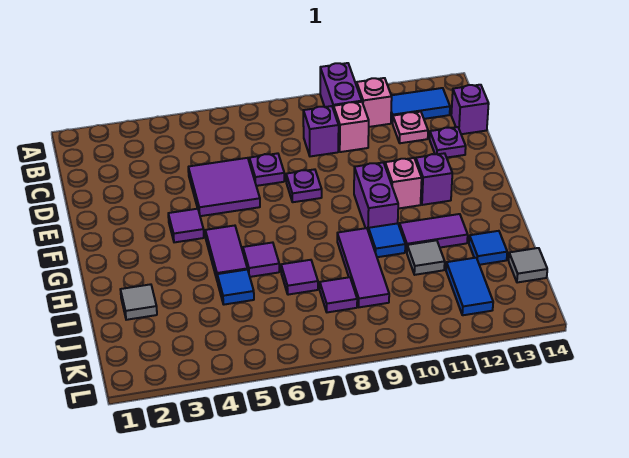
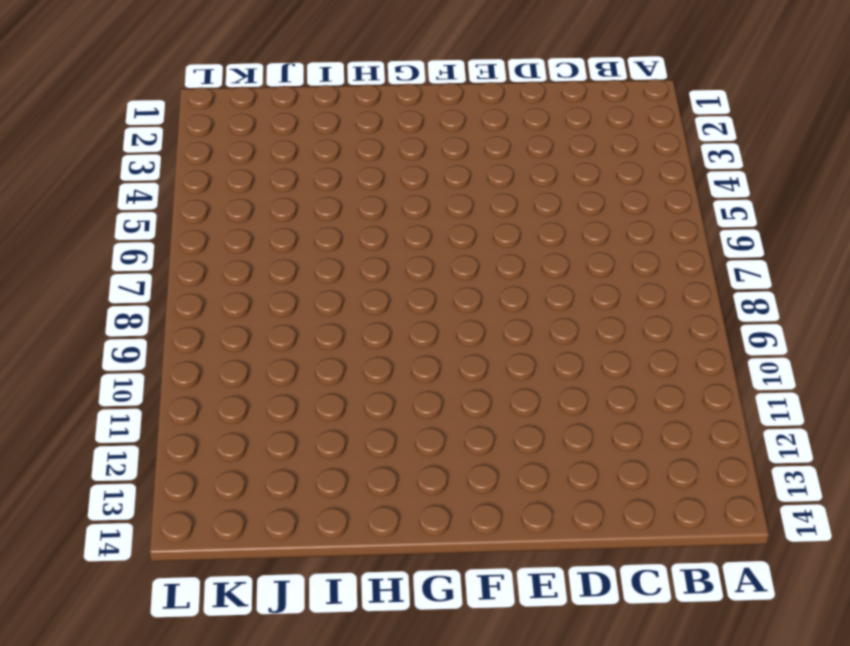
none -> purple 1x2 brick [320,63,362,110]
none -> pink 1x1 brick [357,78,392,127]
none -> blue 1x2 tile [391,88,450,123]

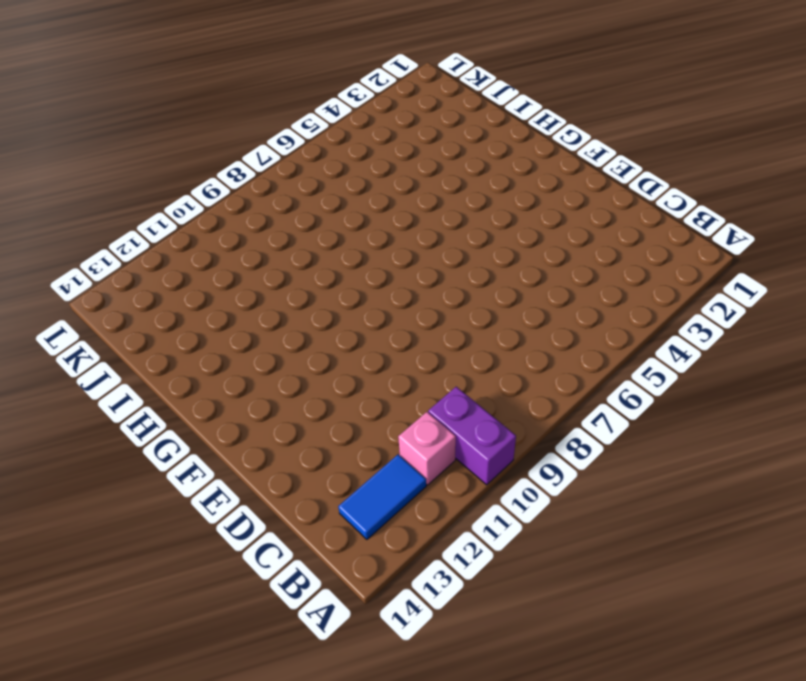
none -> purple 1x1 brick [303,106,339,156]
none -> pink 1x1 brick [334,102,369,152]
none -> pink 1x1 plate [392,112,428,143]

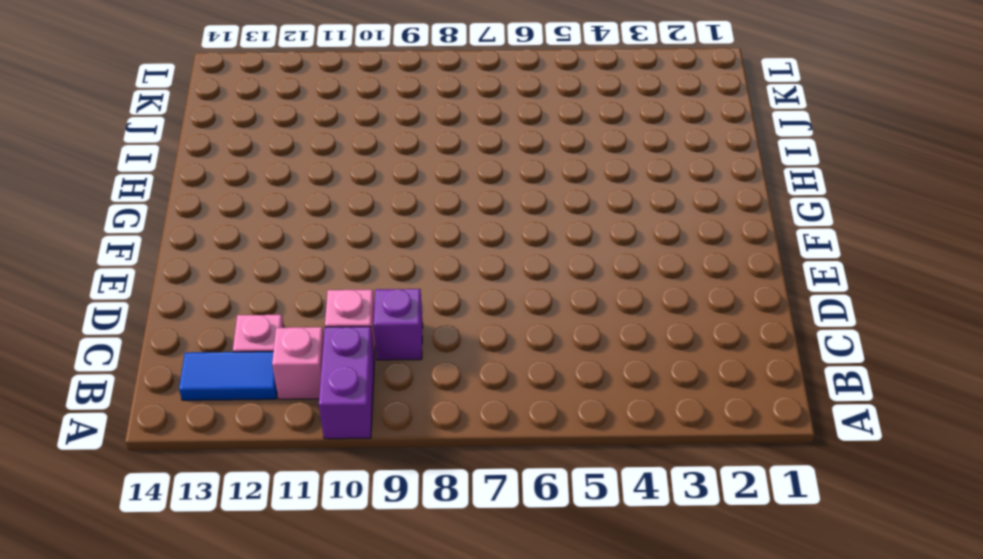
none -> purple 1x1 brick [451,85,489,134]
none -> purple 2x2 tile [188,158,260,216]
none -> purple 1x1 plate [249,153,284,186]

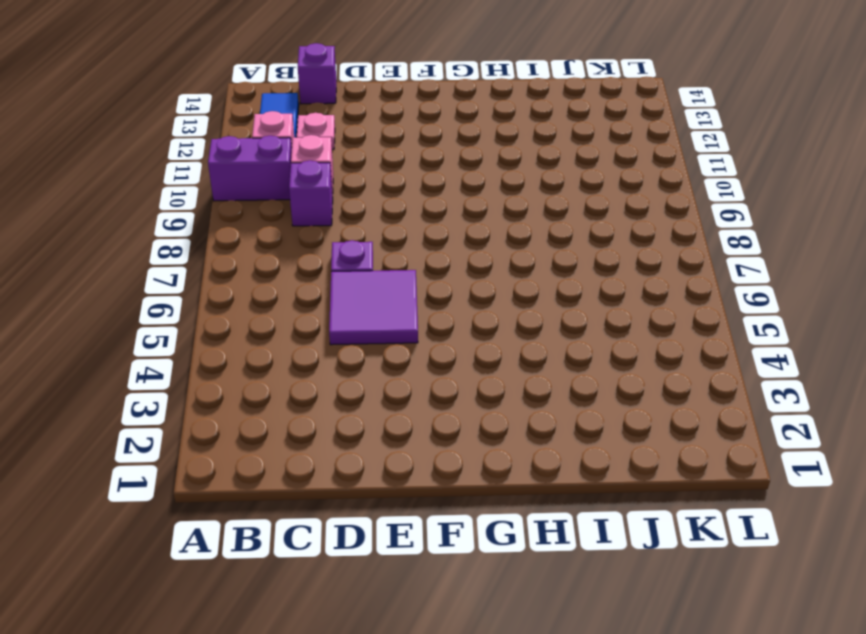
none -> purple 1x1 plate [430,127,466,158]
none -> purple 1x1 plate [286,169,322,202]
none -> purple 1x1 tile [168,209,204,242]

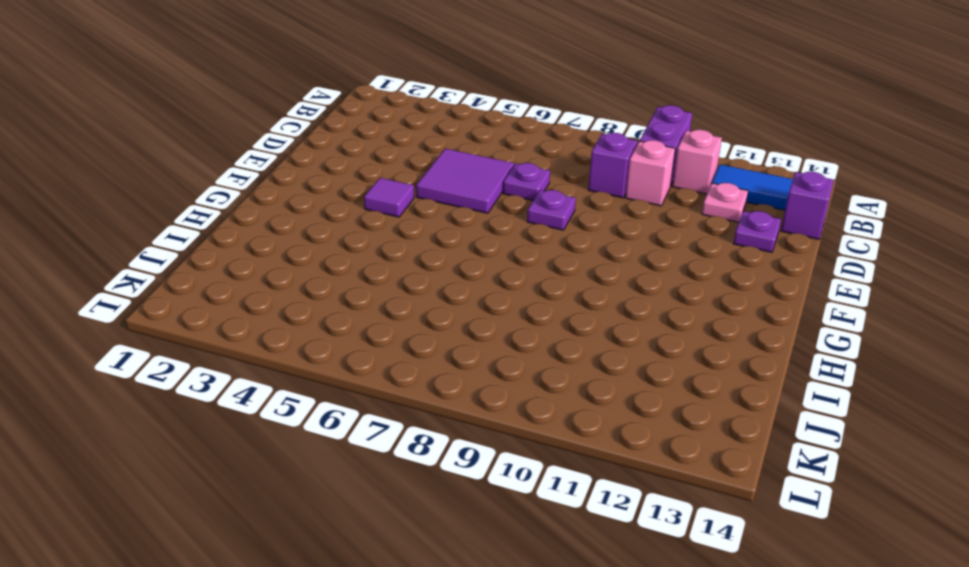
none -> purple 1x2 brick [354,163,398,229]
none -> pink 1x1 brick [385,158,422,209]
none -> purple 1x1 brick [416,153,452,205]

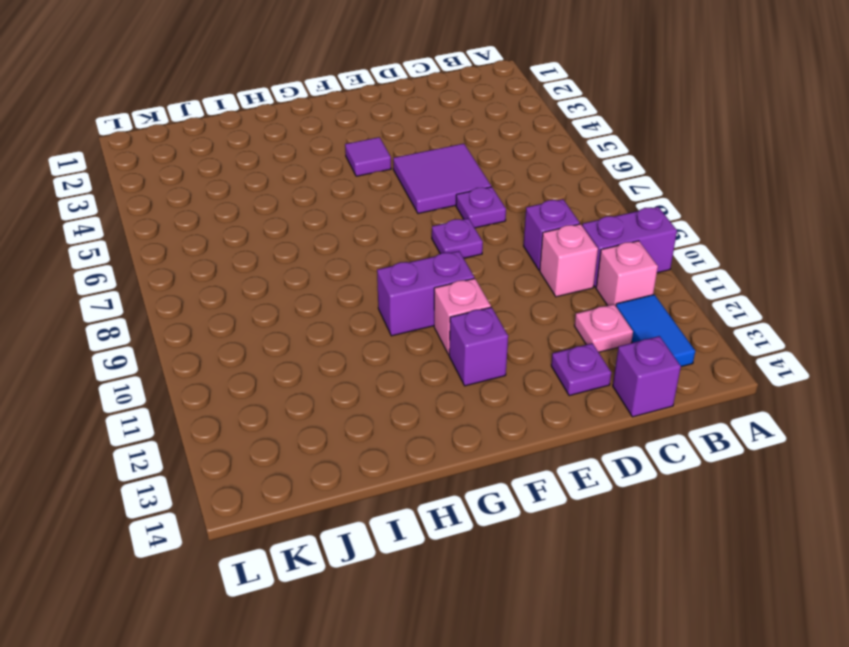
none -> purple 1x2 tile [205,226,247,279]
none -> purple 1x1 tile [243,242,279,277]
none -> purple 1x3 tile [337,228,389,307]

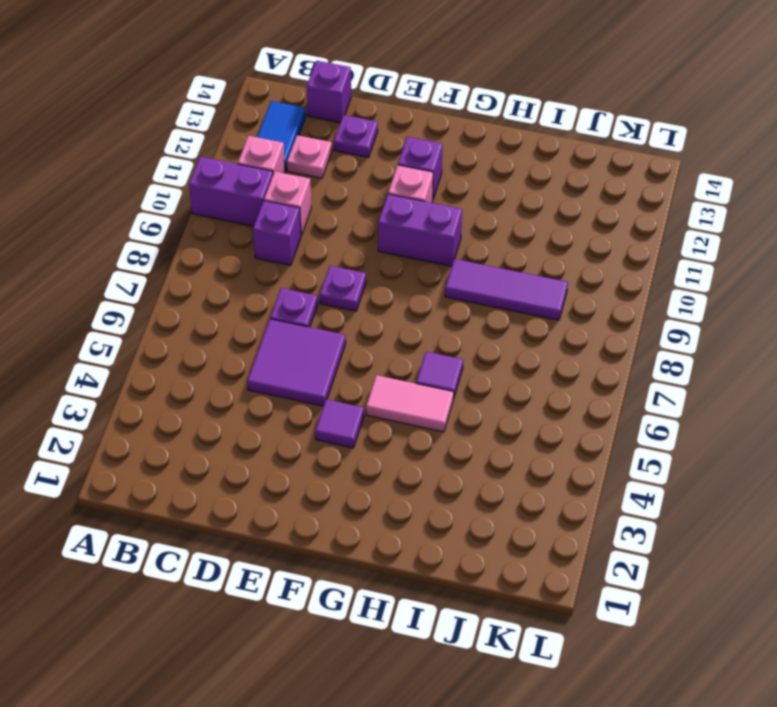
pink 1x2 tile [366,375,454,432] -> purple 1x2 tile [205,226,247,279]
none -> blue 1x1 tile [368,223,405,257]
none -> purple 1x2 tile [399,214,468,252]
none -> grey 1x1 tile [120,284,157,320]

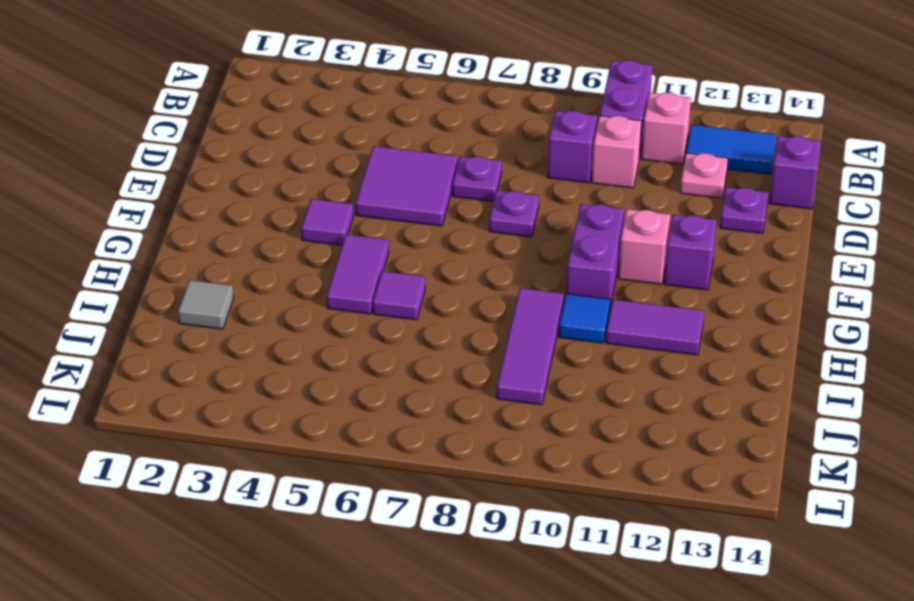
none -> blue 1x1 tile [217,270,254,305]
none -> purple 1x1 tile [281,260,318,295]
none -> grey 1x1 tile [407,240,445,275]

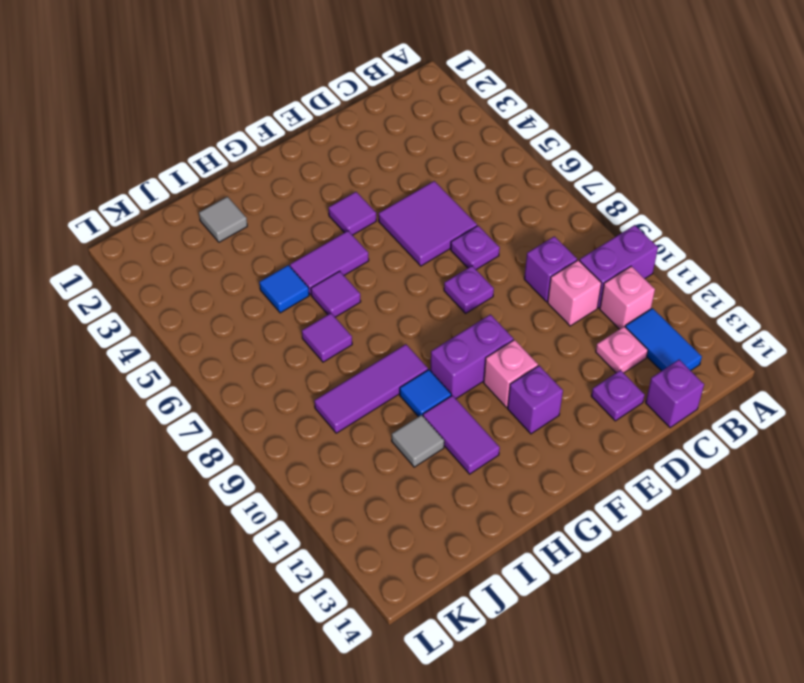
none -> blue 1x1 tile [469,231,507,265]
none -> purple 1x1 tile [320,277,357,312]
none -> blue 1x2 tile [446,258,493,315]

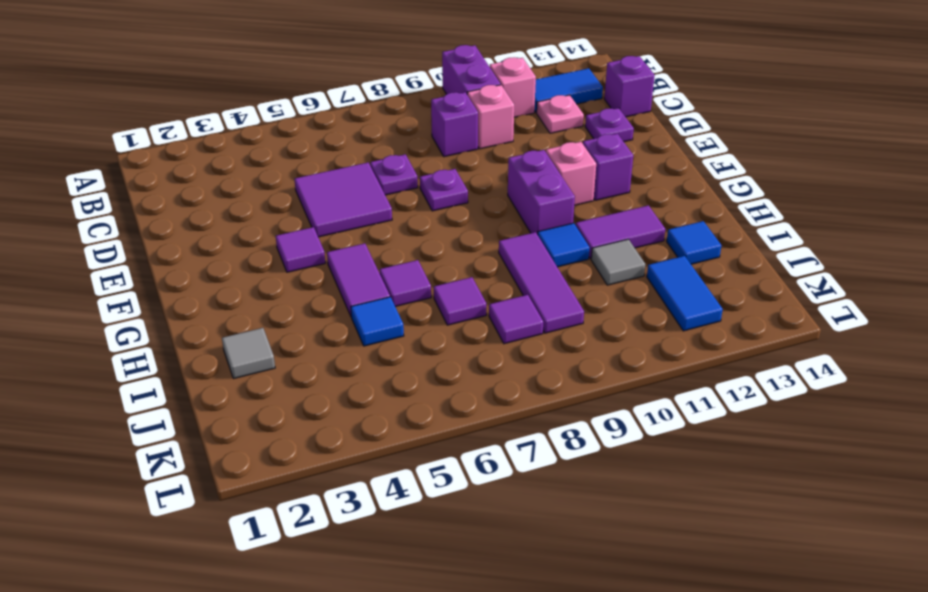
none -> grey 1x1 tile [509,248,547,283]

